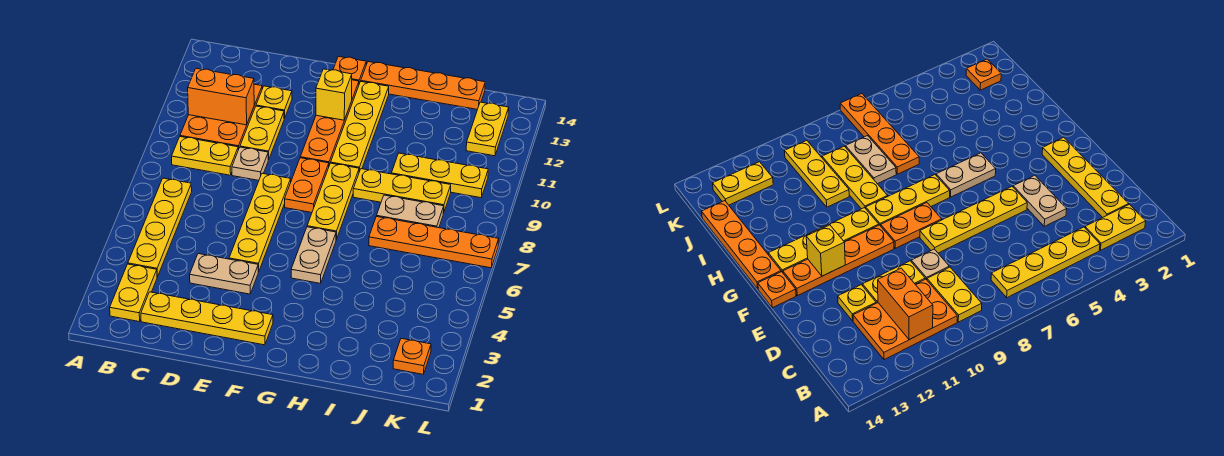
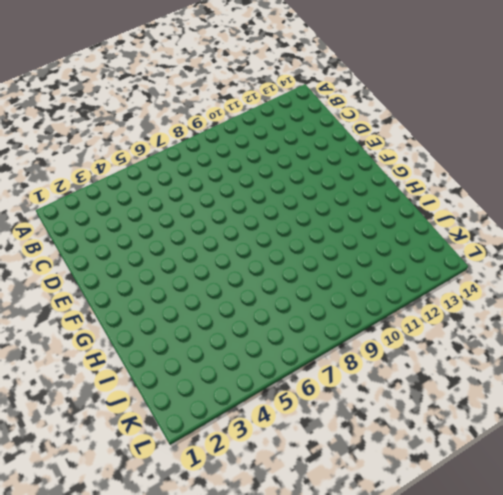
none -> yellow 1x2 plate [110,264,157,322]
none -> yellow 1x4 plate [128,178,192,277]
none -> yellow 1x2 plate [172,137,238,175]

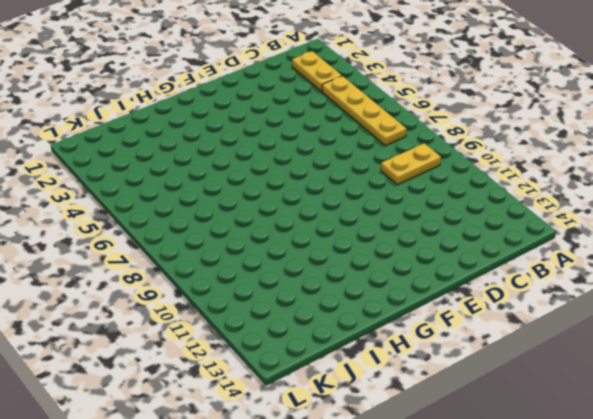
none -> orange 2x3 plate [180,84,262,150]
none -> yellow 1x4 plate [141,292,273,345]
none -> tan 1x2 plate [190,254,258,294]

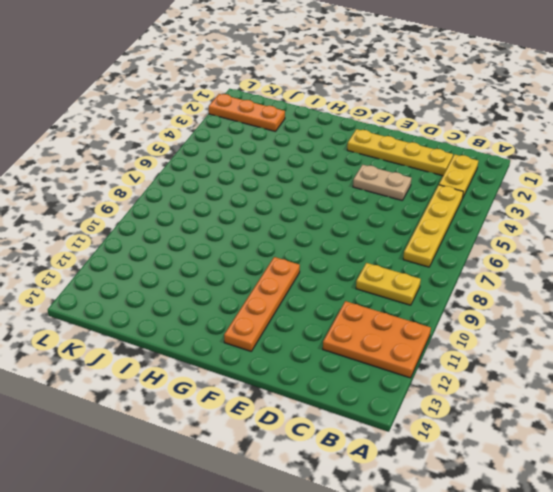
orange 2x3 plate [323,301,431,378] -> orange 2x3 plate turned to [180,84,262,150]
orange 1x3 plate [209,94,285,132] -> orange 1x1 plate [393,338,431,374]
none -> tan 1x1 plate [232,147,268,180]
none -> yellow 1x2 plate [240,106,284,160]
none -> yellow 1x1 plate [256,86,292,119]

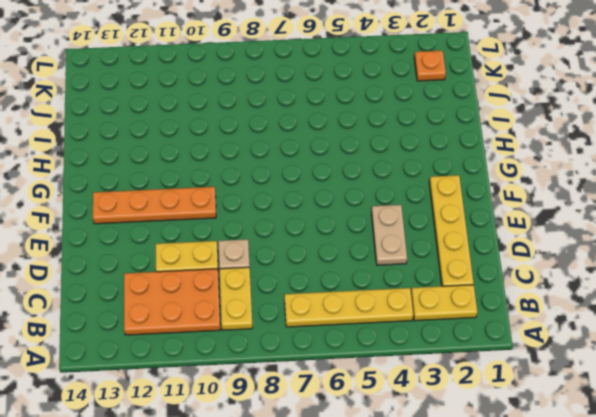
none -> yellow 1x1 plate [256,86,292,119]
none -> yellow 1x4 plate [229,173,291,272]
none -> orange 1x2 plate [285,158,329,213]

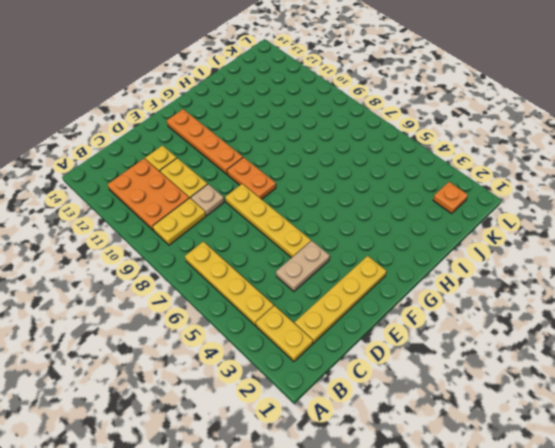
none -> orange 1x1 plate [333,56,366,83]
none -> tan 1x2 plate [291,227,336,283]
none -> yellow 1x3 plate [307,163,359,240]

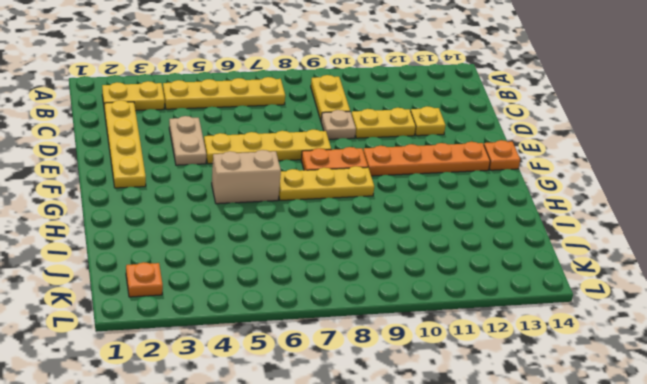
tan 1x2 brick [212,150,281,204] -> tan 1x2 plate [291,227,336,283]
none -> orange 2x3 plate [180,84,262,150]
none -> yellow 1x4 plate [331,81,389,171]
none -> orange 1x4 plate [361,62,485,109]

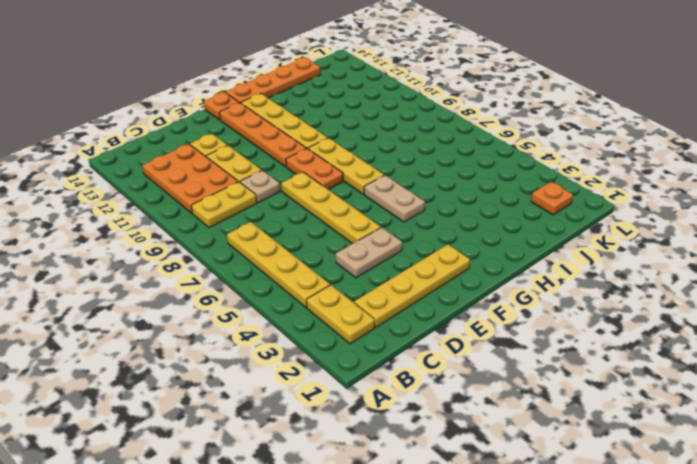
none -> yellow 1x3 plate [353,169,451,213]
none -> orange 1x4 plate [369,216,499,268]
none -> tan 1x2 plate [377,195,444,228]

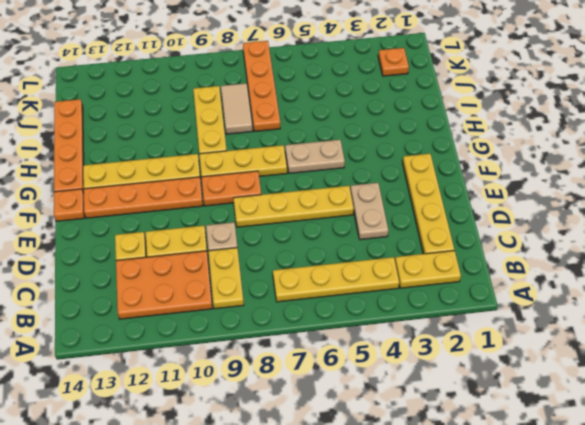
tan 1x2 tile [221,83,253,134] -> tan 1x2 plate [377,195,444,228]
none -> yellow 1x3 plate [391,153,488,198]
none -> yellow 1x2 plate [466,102,509,156]
none -> orange 1x2 brick [188,68,254,125]

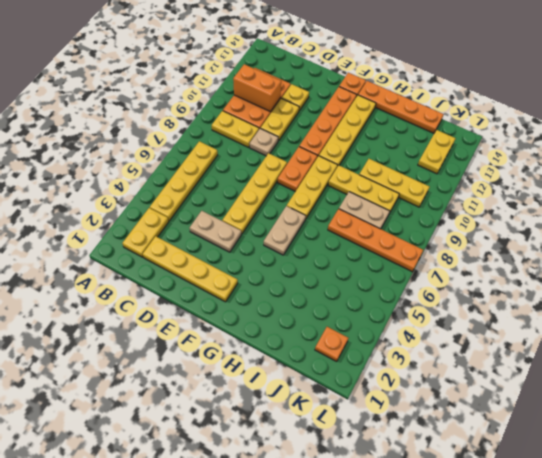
none -> yellow 1x1 brick [316,69,352,120]

